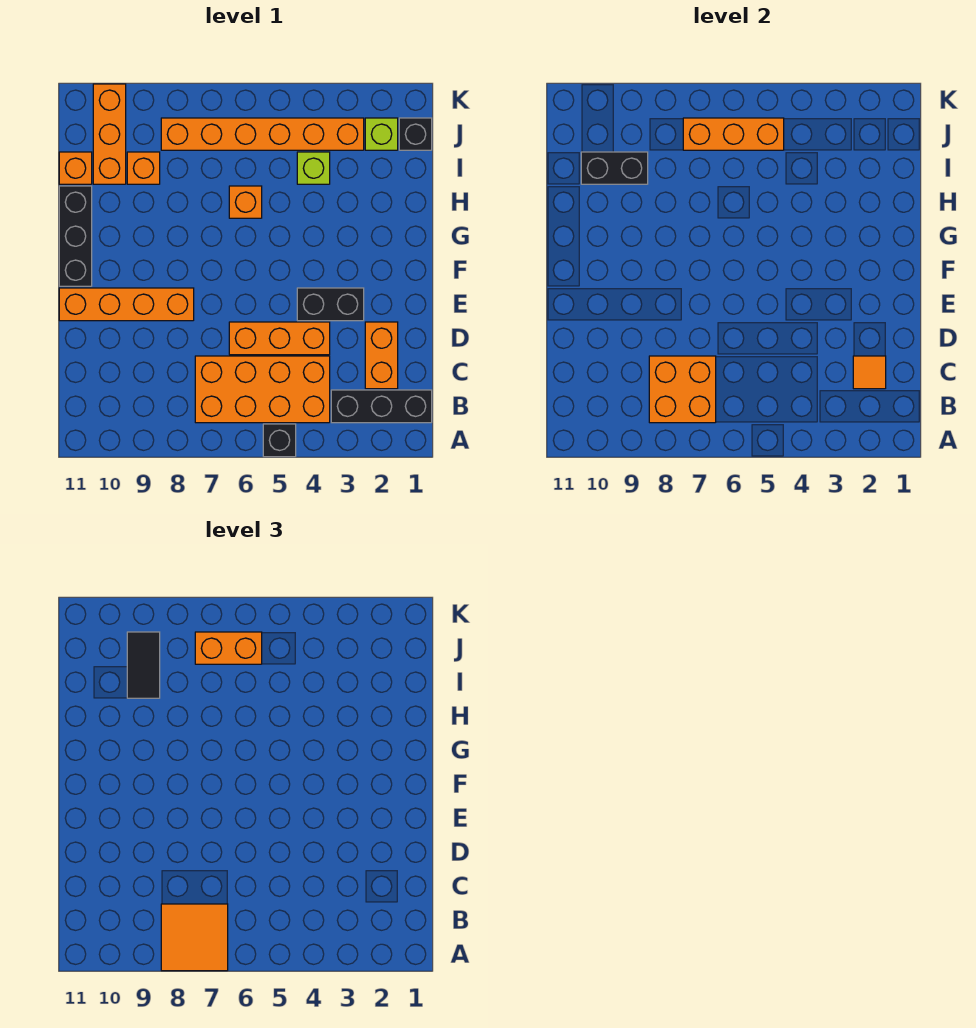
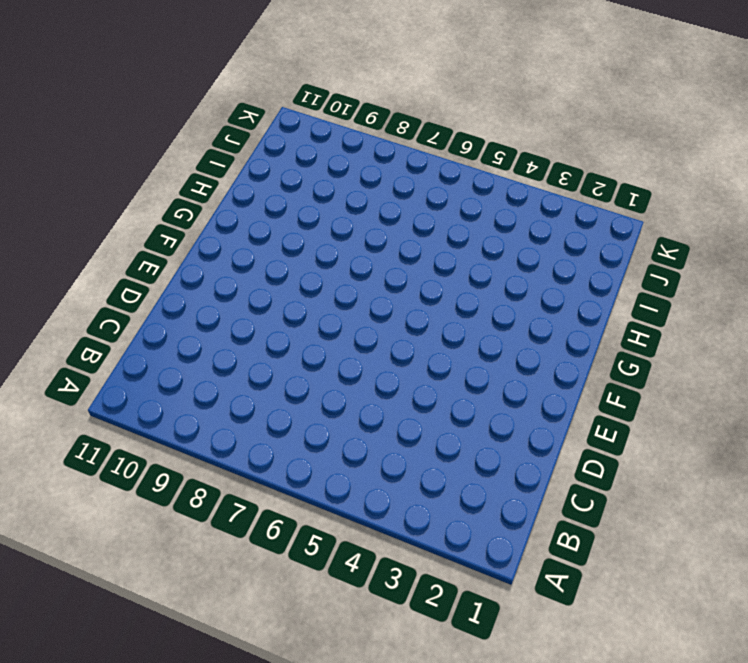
none -> black 1x1 brick [263,424,296,457]
none -> black 1x3 brick [331,390,432,423]
none -> orange 2x4 brick [195,356,330,423]

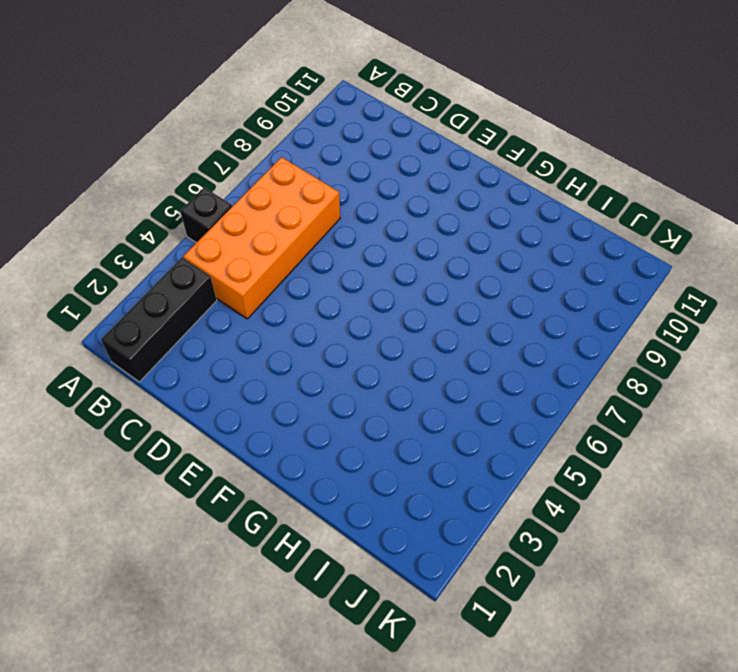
none -> orange 1x2 brick [365,322,398,389]
none -> orange 1x3 brick [229,322,330,355]
none -> black 1x2 brick [297,288,364,321]

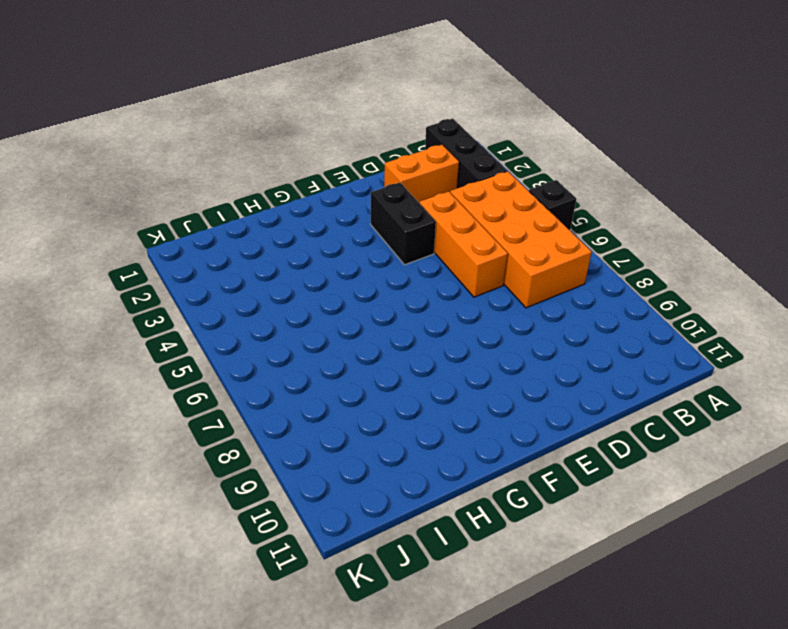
none -> orange 1x4 brick [59,288,194,321]
none -> black 1x3 brick [59,186,92,286]
none -> orange 1x1 brick [229,186,262,218]

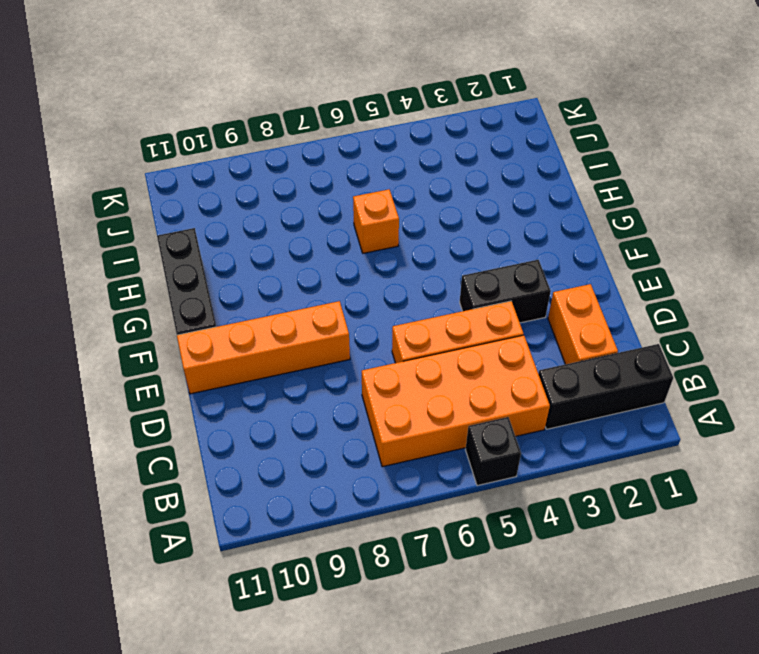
none -> lime 1x1 brick [297,152,330,184]
none -> orange 1x1 brick [127,152,160,184]
none -> orange 1x3 brick [93,84,126,184]

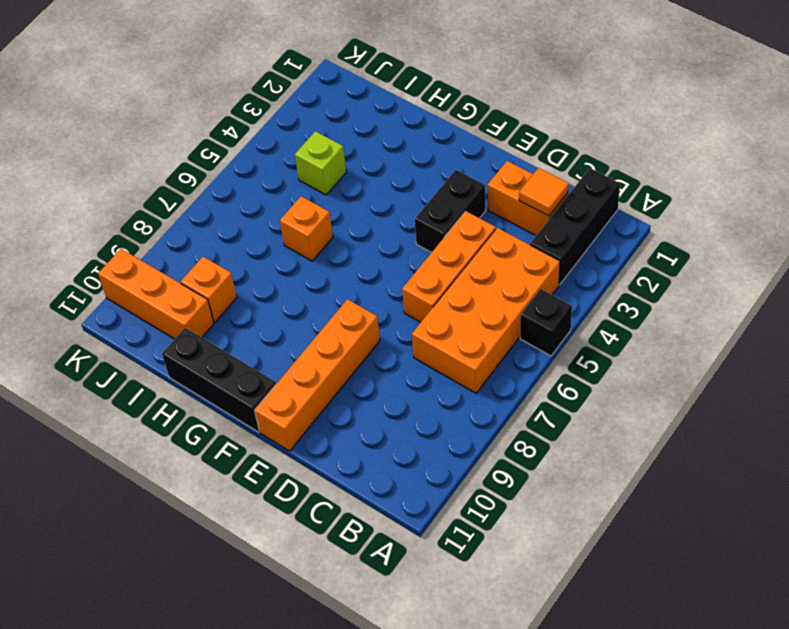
none -> orange 1x1 brick [59,152,92,184]
none -> black 1x1 brick [399,118,432,150]
none -> lime 1x1 brick [365,118,398,150]

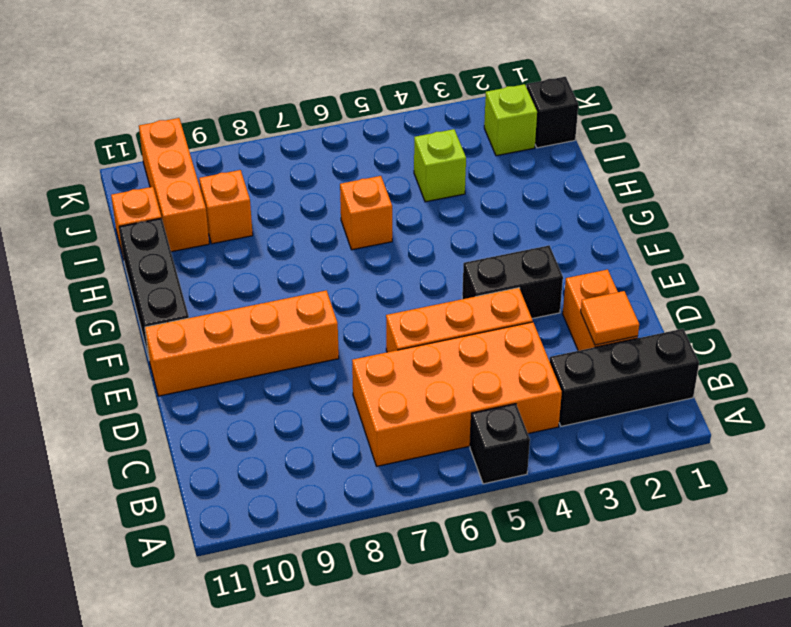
none -> orange 1x6 brick [161,118,364,150]
none -> orange 2x2 brick [649,356,716,423]
none -> black 1x2 brick [581,152,648,184]

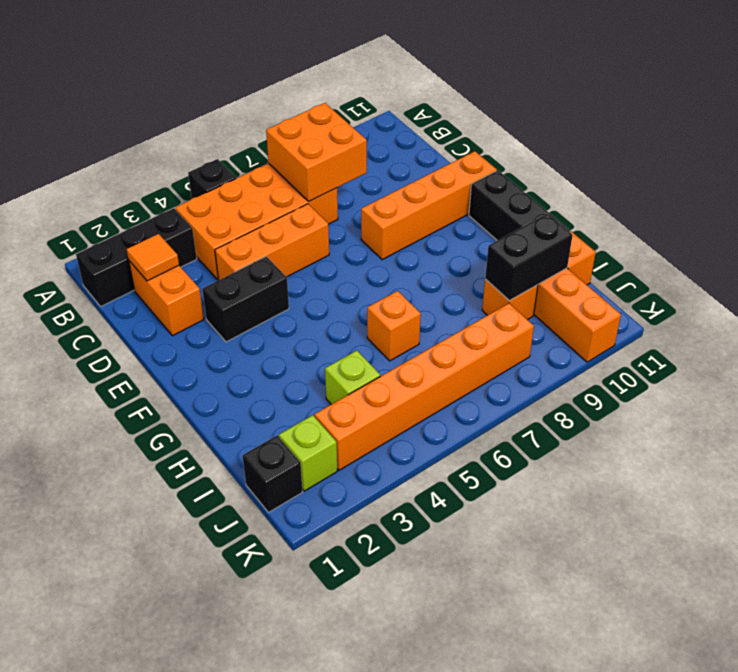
none -> orange 1x3 brick [683,118,784,150]
none -> orange 2x2 tile [161,904,228,971]
none -> black 1x2 tile [127,632,160,698]

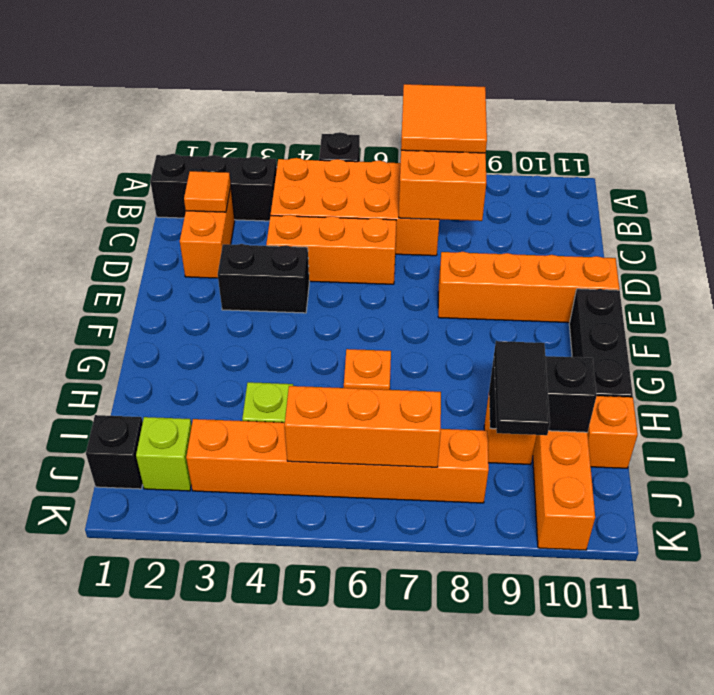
none -> orange 1x2 brick [195,632,262,664]

